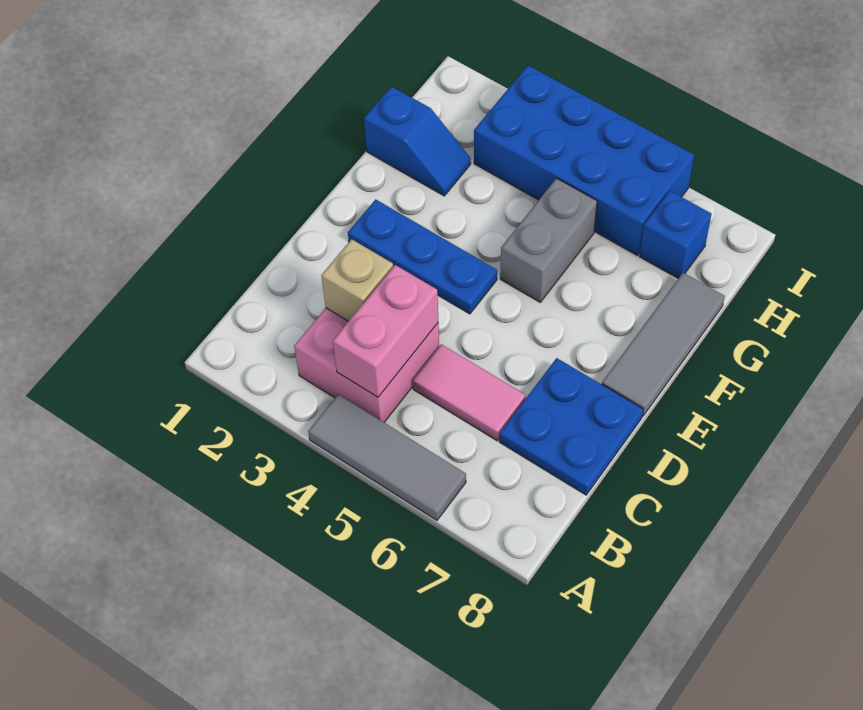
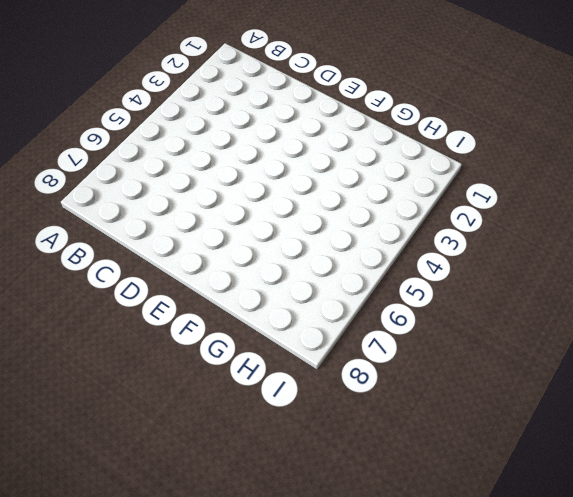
none -> grey 1x3 tile [308,394,466,520]
none -> pink 2x2 brick [294,308,439,422]
none -> pink 1x2 tile [413,344,526,441]

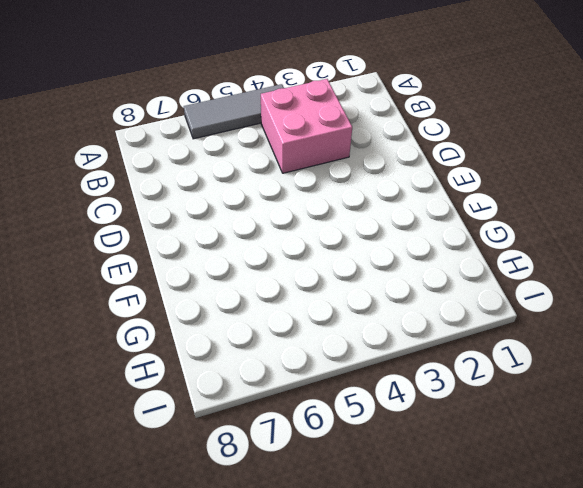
none -> pink 1x2 tile [413,344,526,441]
none -> blue 2x2 plate [499,358,643,495]
none -> blue 1x3 plate [348,199,497,314]

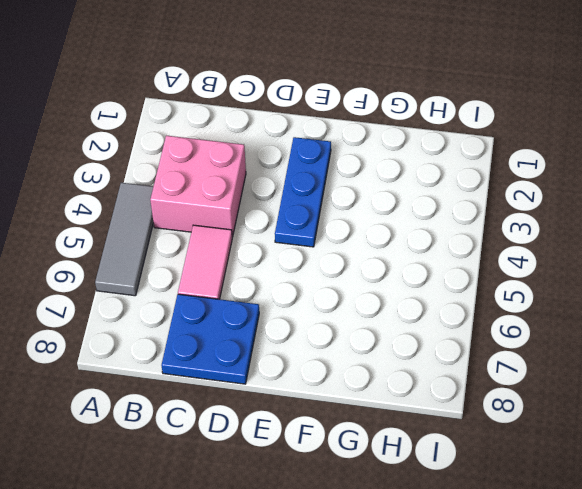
none -> grey 1x3 tile [602,273,725,416]
none -> grey 1x2 brick [500,178,597,302]
none -> blue 1x2 slope [364,87,471,196]

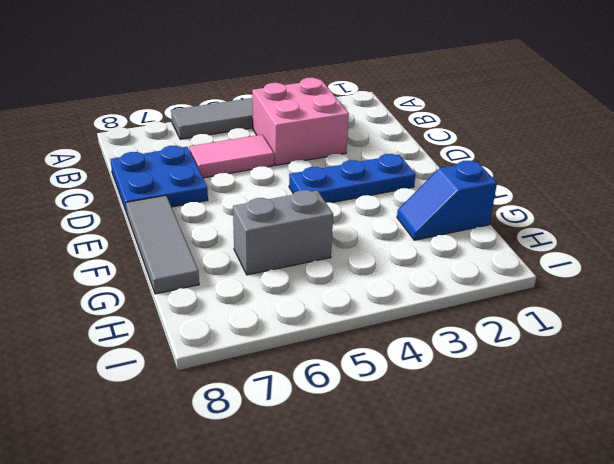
grey 1x2 brick [233,190,333,275] -> grey 1x2 brick turned to [500,178,597,302]
none -> blue 2x4 brick [474,65,694,255]
none -> blue 1x1 brick [640,191,711,279]
none -> pink 1x2 brick [333,265,438,397]

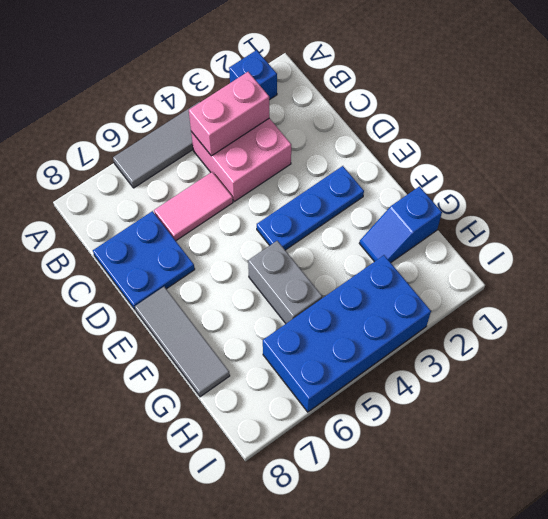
blue 1x1 brick [229,50,277,100] -> blue 1x1 brick moved to [640,191,711,279]
pink 1x2 brick [189,72,269,156] -> pink 1x2 brick turned to [333,265,438,397]
none -> tan 1x1 brick [321,239,393,321]

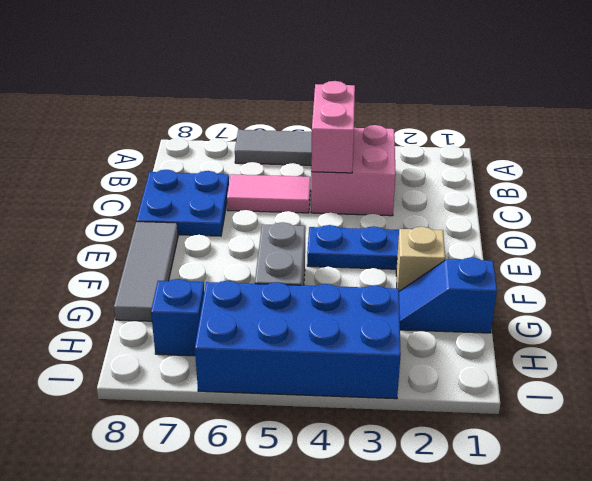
tan 1x1 brick [396,227,445,291] -> tan 1x1 brick moved to [321,239,393,321]

